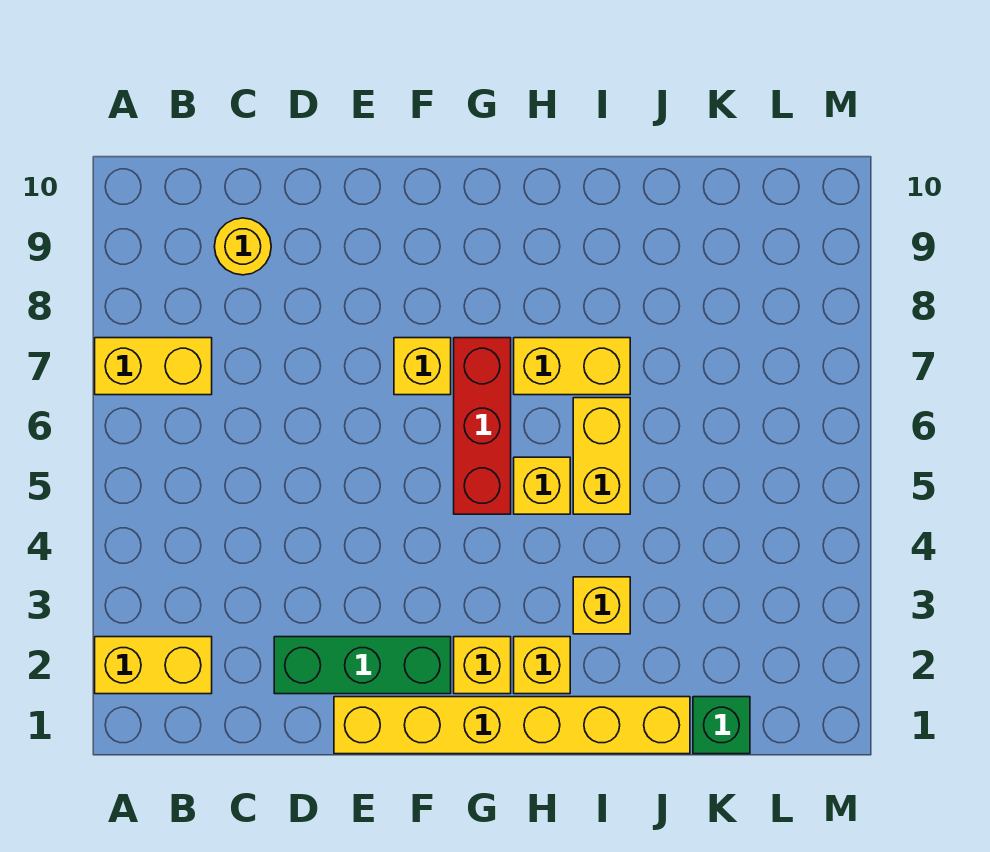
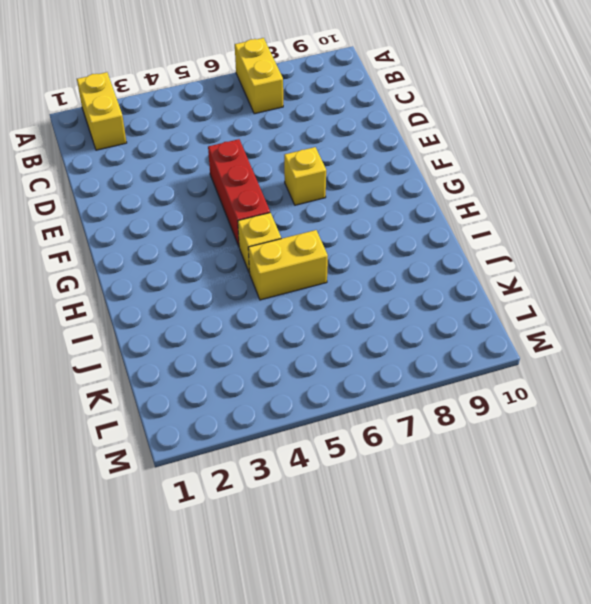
red 1x3 brick [208,139,270,246] -> red 1x3 brick turned to [454,338,511,514]
none -> yellow 1x1 round brick [214,218,271,275]
none -> green 1x3 brick [274,637,451,694]
none -> yellow 1x6 brick [334,697,690,754]

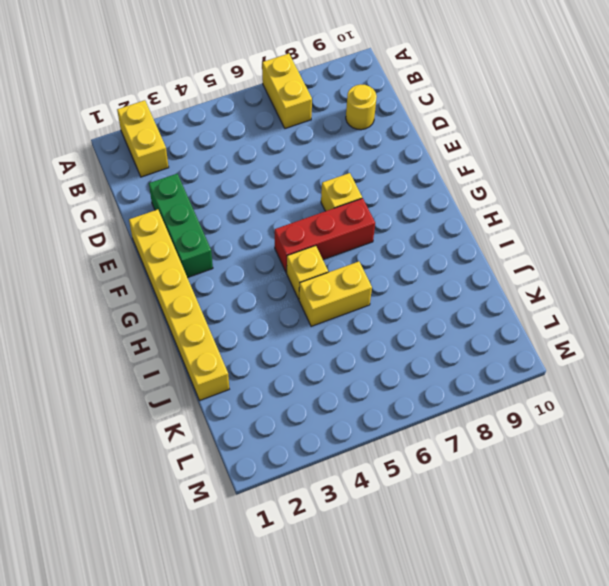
none -> yellow 1x1 brick [454,637,511,694]
none -> yellow 1x1 brick [514,637,570,694]
none -> yellow 1x2 brick [514,338,630,395]

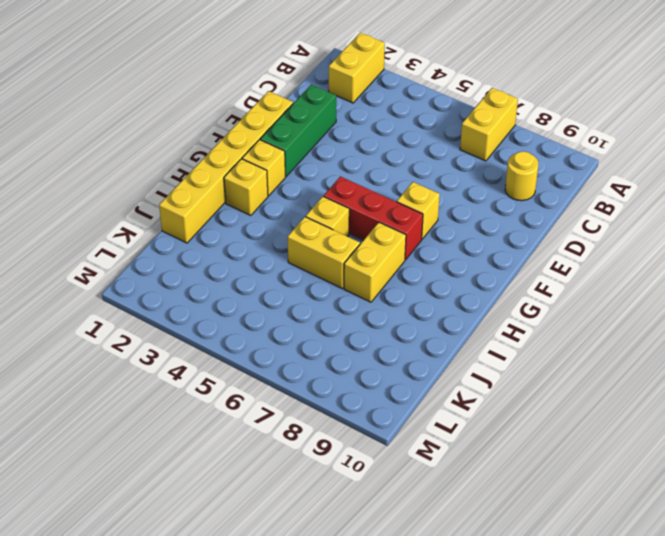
none -> yellow 1x1 brick [573,577,630,634]
none -> green 1x1 brick [693,697,750,754]

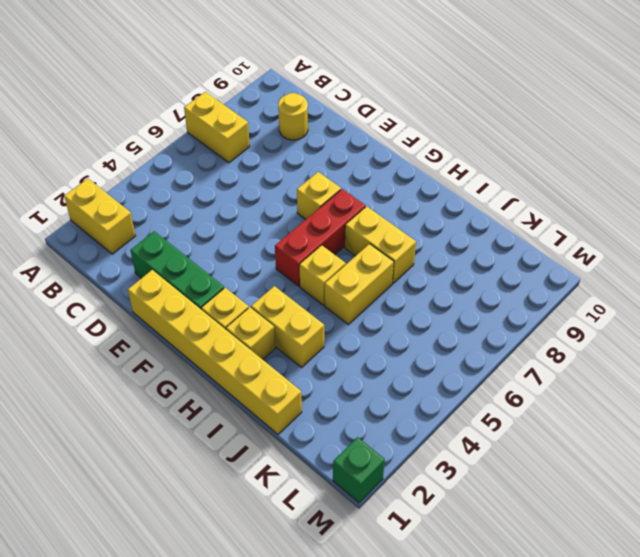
yellow 1x2 brick [251,286,324,367] -> yellow 1x1 brick [573,577,630,634]
green 1x1 brick [333,437,385,503] -> green 1x1 brick moved to [693,697,750,754]

